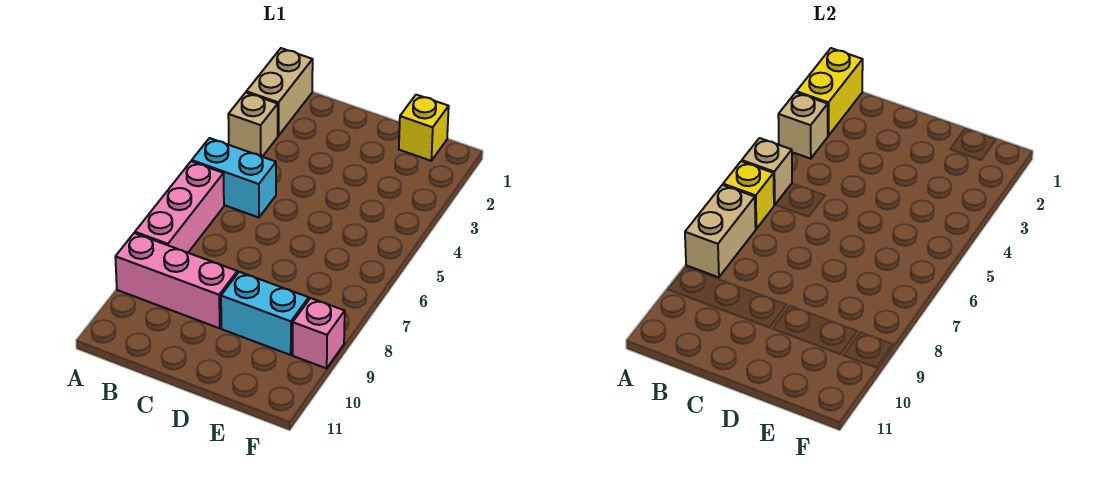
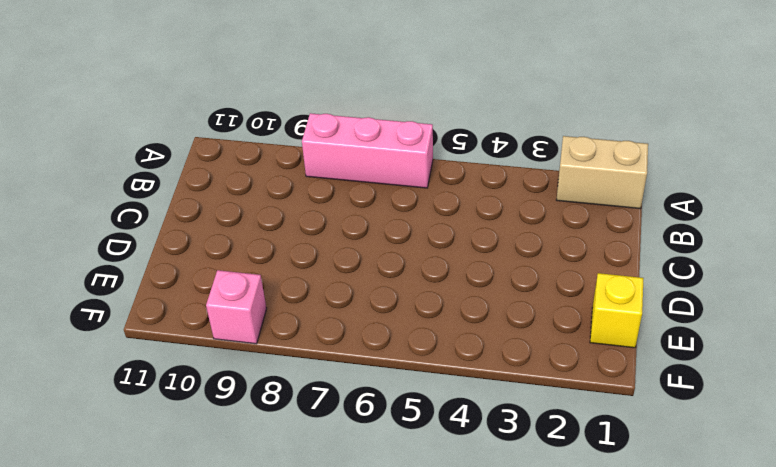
none -> tan 1x1 brick [228,93,278,157]
none -> cyan 1x2 brick [192,138,276,218]
none -> pink 1x3 brick [115,233,237,328]

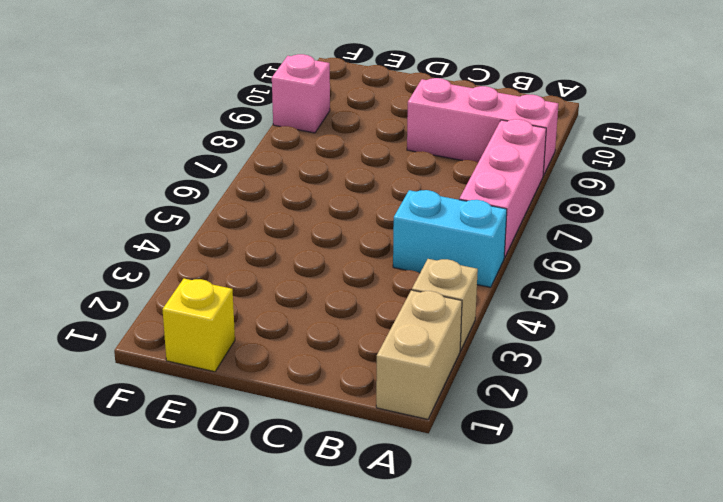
none -> cyan 1x2 brick [221,272,309,355]
none -> yellow 1x2 brick [796,48,863,136]
none -> tan 1x1 brick [778,93,828,159]

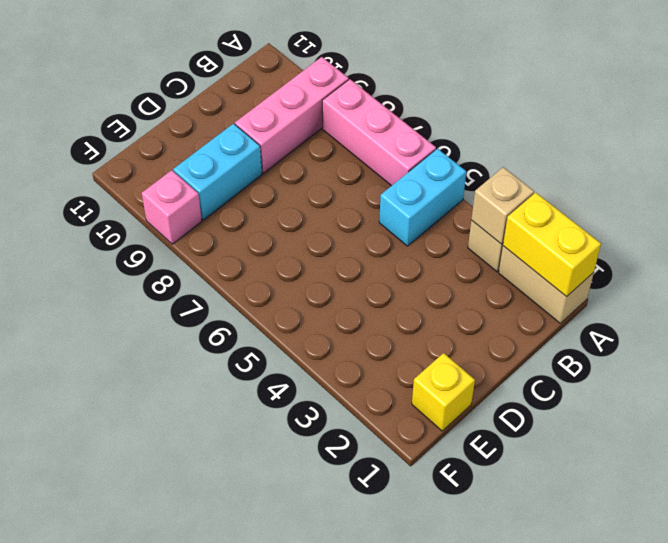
none -> tan 1x1 brick [742,138,792,205]
none -> yellow 1x1 brick [723,161,774,229]
none -> tan 1x2 brick [685,185,756,277]

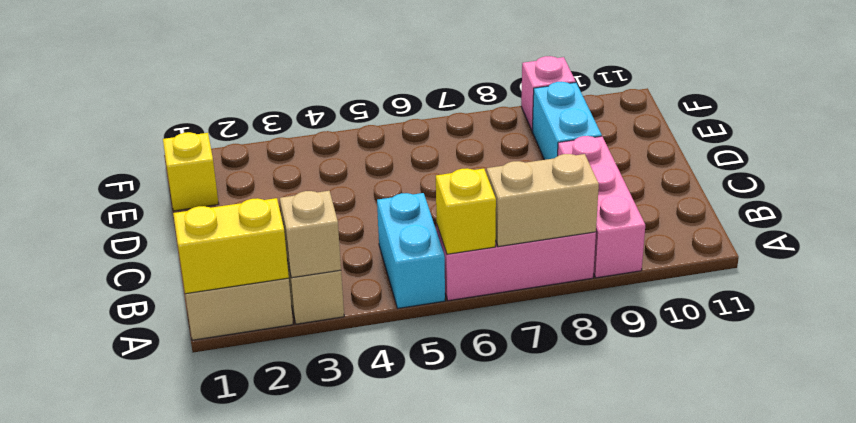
none -> tan 1x1 brick [742,138,792,205]

